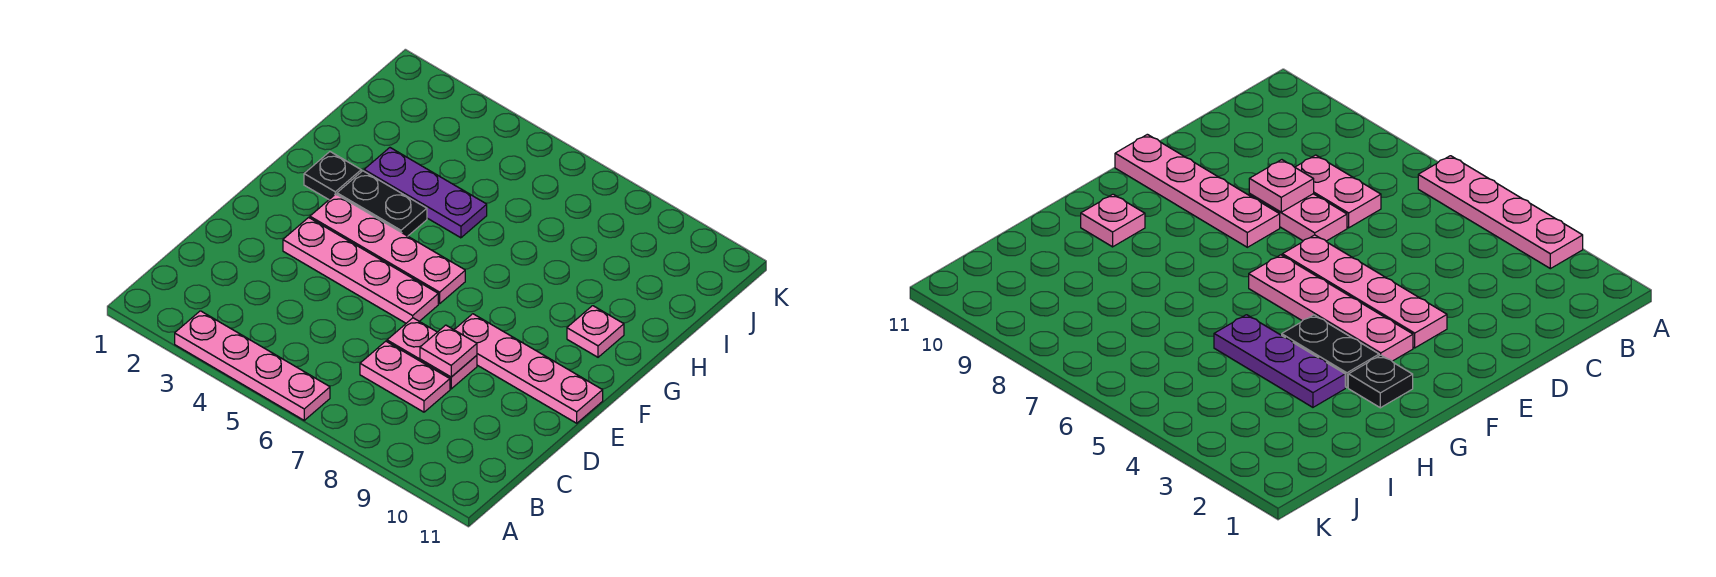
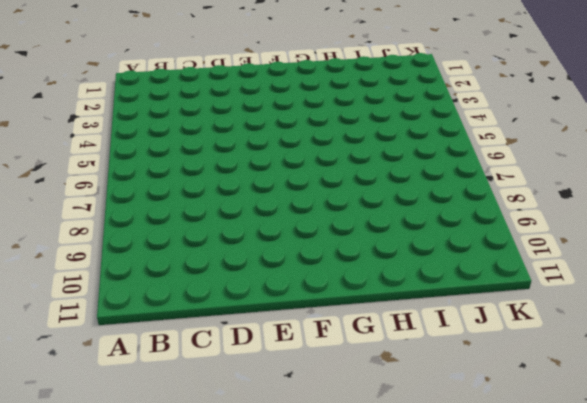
none -> pink 1x4 plate [175,311,330,420]
none -> pink 1x2 plate [360,341,450,412]

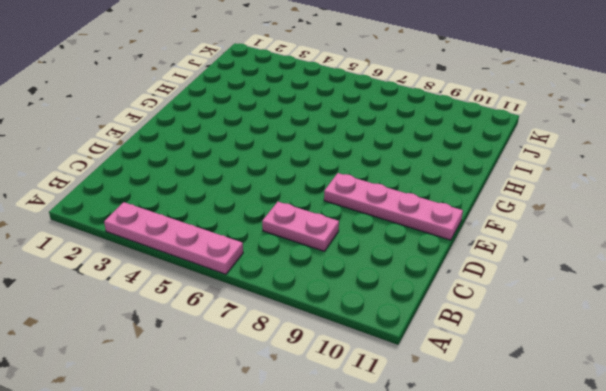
none -> pink 1x2 plate [387,318,477,389]
none -> pink 1x4 plate [283,217,438,323]

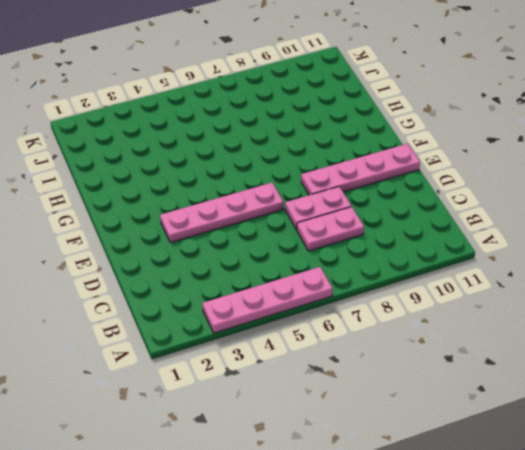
none -> pink 1x4 plate [310,194,465,304]
none -> black 1x1 plate [304,152,361,199]

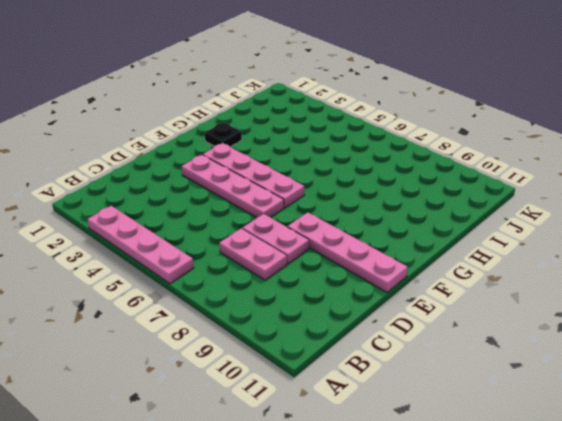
none -> black 1x2 plate [337,171,427,236]
none -> pink 1x1 plate [567,306,624,357]

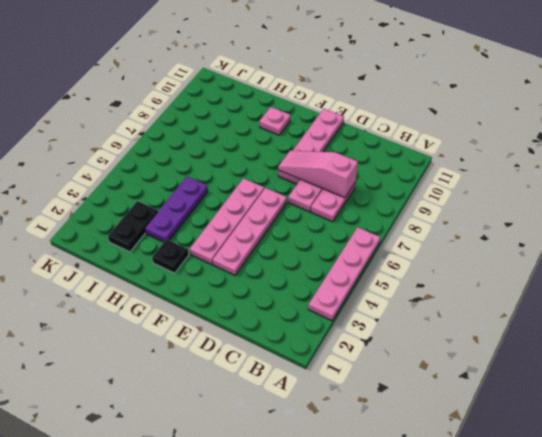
pink 1x3 slope [278,151,358,198] -> pink 1x1 plate [420,325,477,377]
black 1x2 plate [108,201,158,252] -> black 1x2 plate moved to [337,171,427,236]

